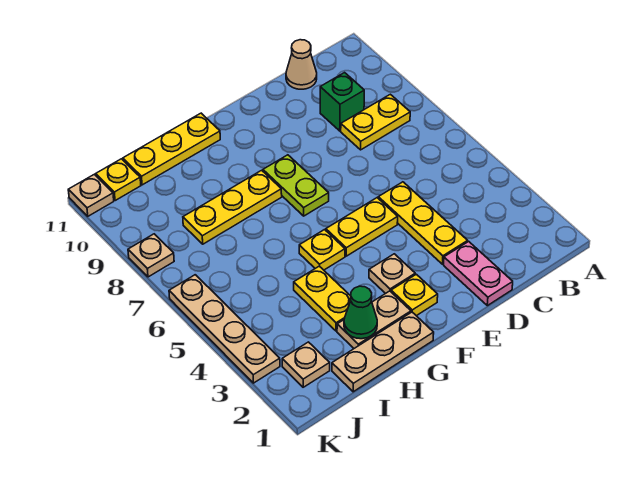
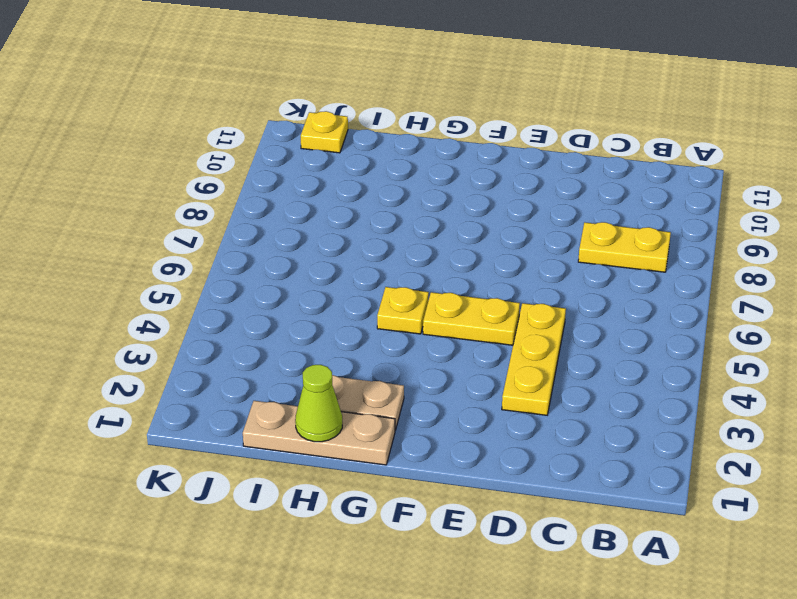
lime 1x1 cone [295,365,342,442] -> none
none -> green 1x1 brick [320,73,364,131]
none -> tan 1x1 cone [286,40,317,89]
none -> pink 1x2 plate [444,242,513,306]

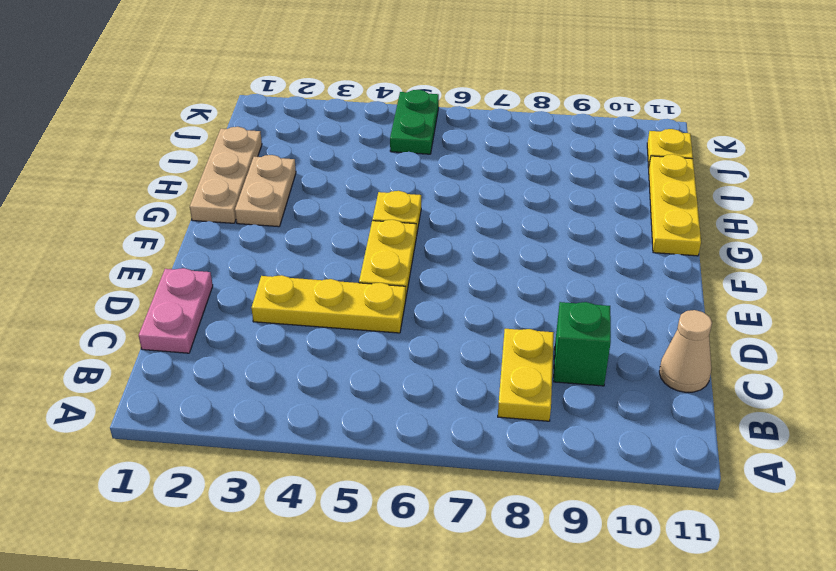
pink 1x2 plate [139,268,213,353] -> pink 1x2 plate turned to [444,242,513,306]
green 1x2 plate [390,90,439,154] -> tan 1x4 plate [169,275,280,383]
none -> yellow 1x1 plate [391,274,438,316]
none -> tan 1x1 plate [369,254,415,294]
none -> lime 1x2 plate [263,155,329,216]

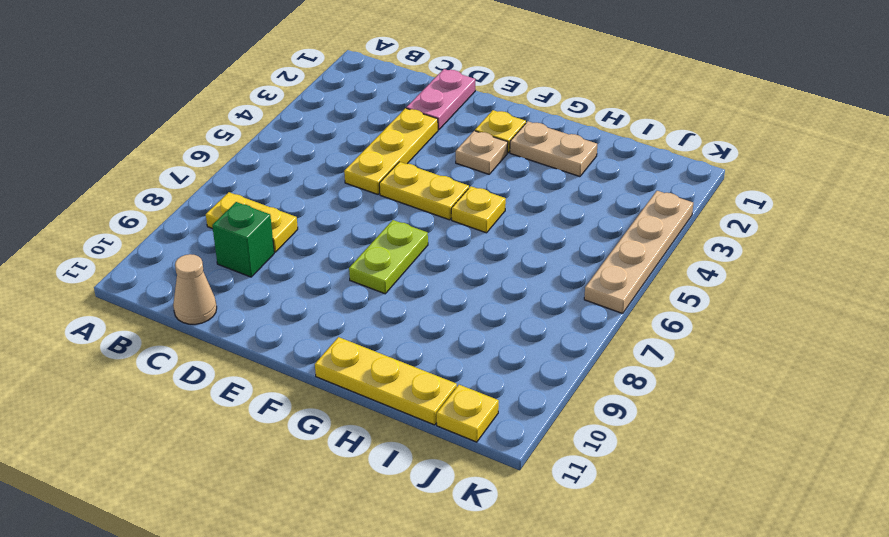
none -> tan 1x3 plate [332,312,434,392]
none -> yellow 1x3 plate [183,170,282,244]
none -> yellow 1x2 plate [294,266,351,331]

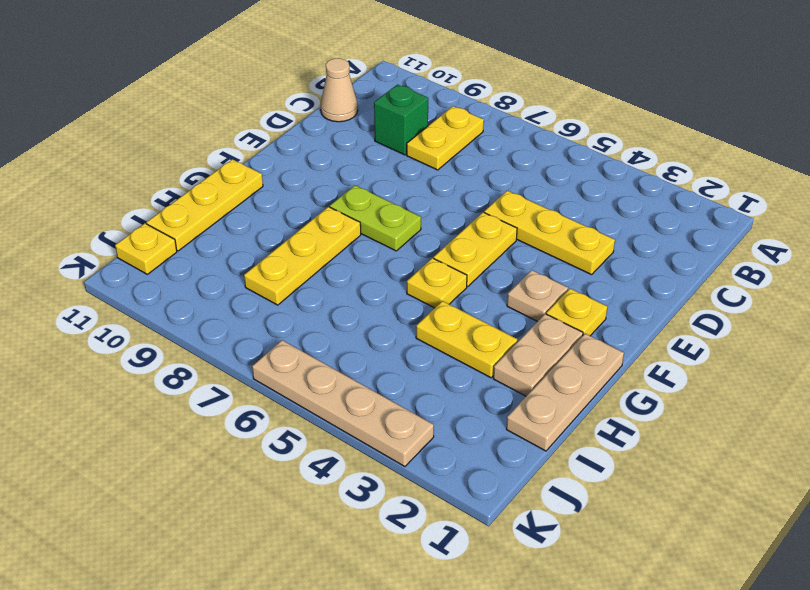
none -> pink 1x2 plate [444,242,513,306]
none -> tan 1x1 plate [282,342,330,387]
none -> tan 1x1 plate [128,234,174,277]

